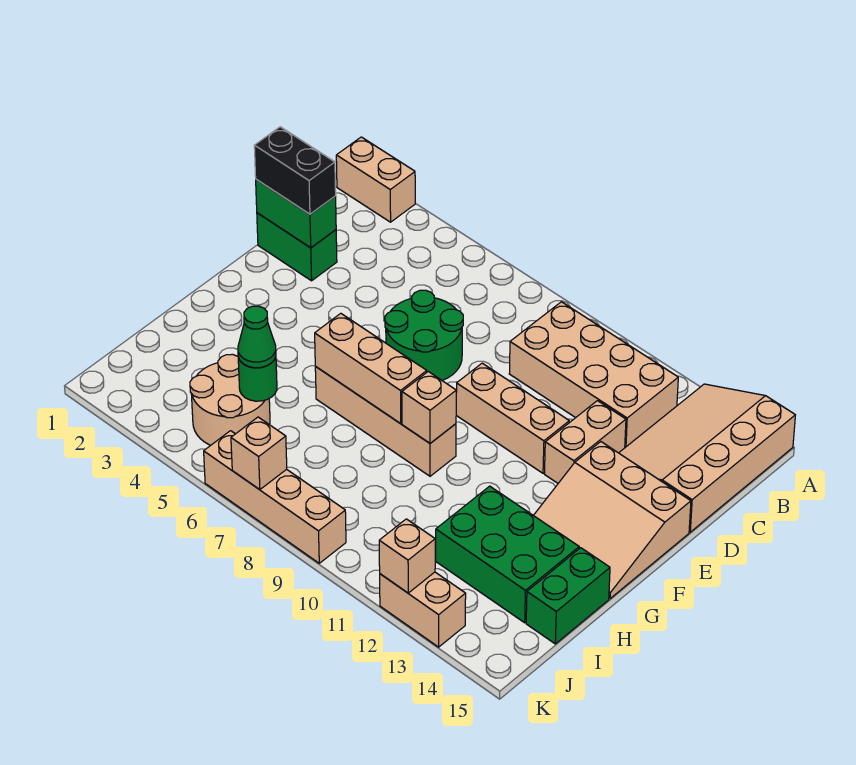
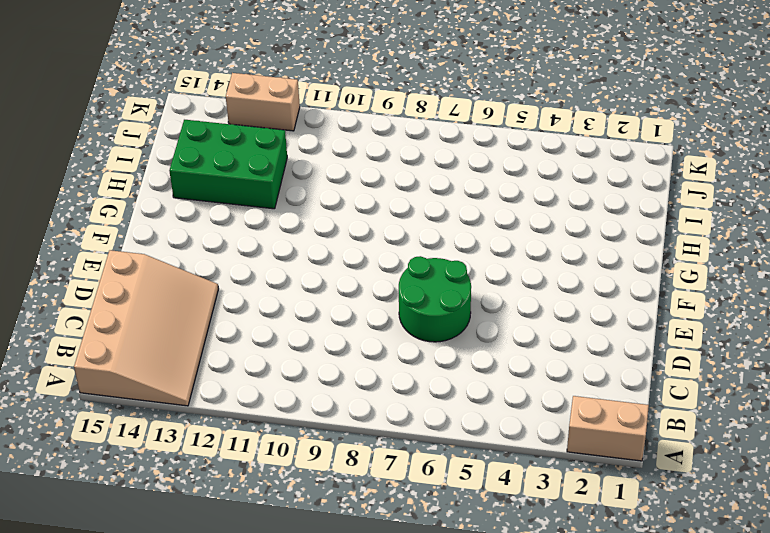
none -> tan 2x4 brick [509,302,678,447]
none -> green 1x2 brick [257,213,337,281]
none -> tan 1x2 brick [545,401,626,483]

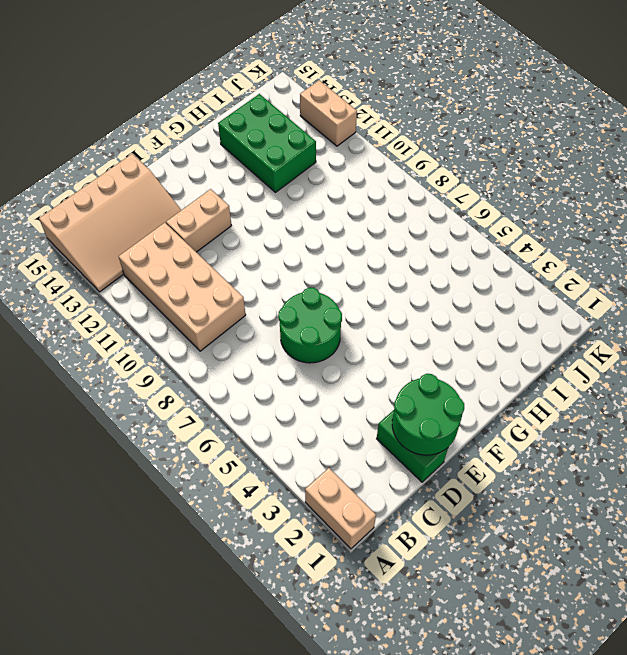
green 2x2 round brick [392,374,464,455] -> green 1x2 brick [256,180,336,248]
none -> tan 1x3 brick [456,363,569,473]
none -> tan 3x3 slope [533,442,691,599]
none -> tan 1x4 brick [315,367,456,476]

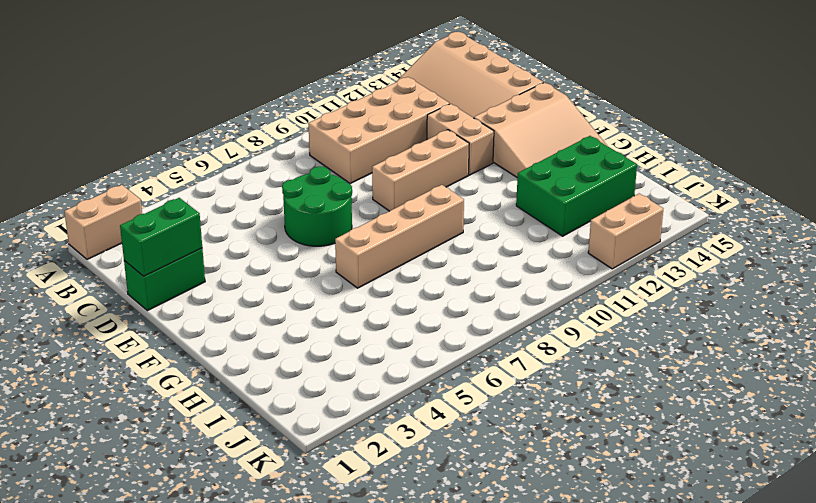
none -> green 1x2 brick [526,548,610,644]
none -> tan 2x2 round brick [190,354,270,445]
none -> tan 1x4 brick [204,431,346,563]

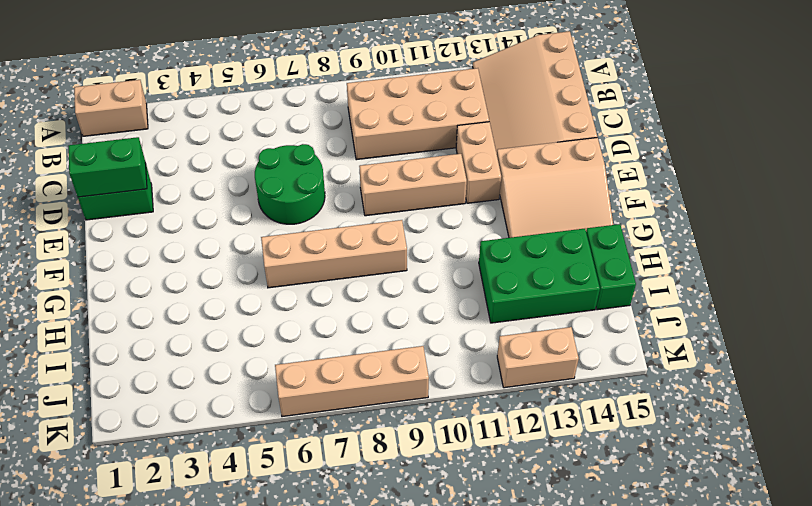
none -> tan 2x2 round brick [190,354,270,445]
none -> tan 1x3 brick [315,313,427,424]
none -> tan 1x1 brick [402,372,456,443]

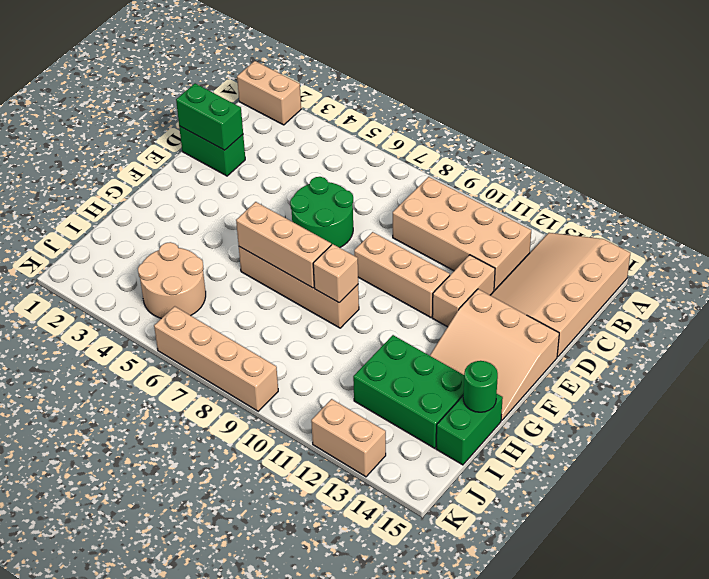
green 1x1 round brick [463,361,498,412] -> green 1x1 round brick moved to [238,357,277,401]
none -> tan 1x1 brick [231,417,287,490]
none -> tan 1x1 brick [379,519,435,593]
none -> black 1x2 brick [254,127,336,214]

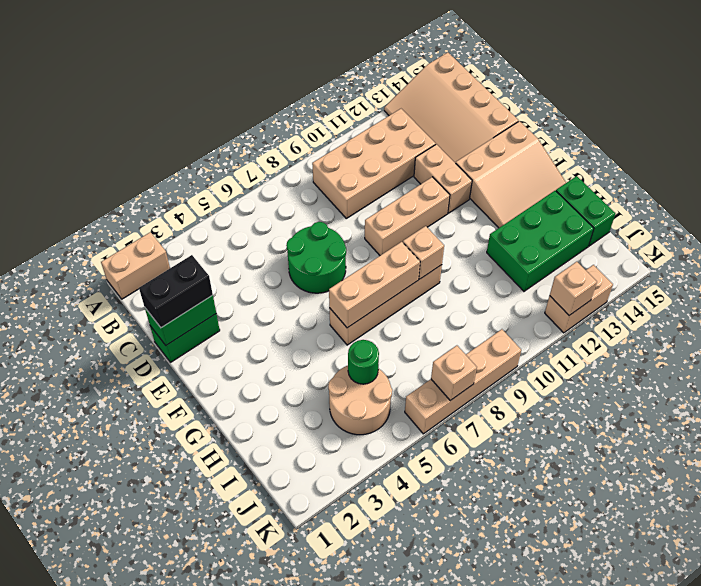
none -> green 1x1 cone [238,306,276,368]

